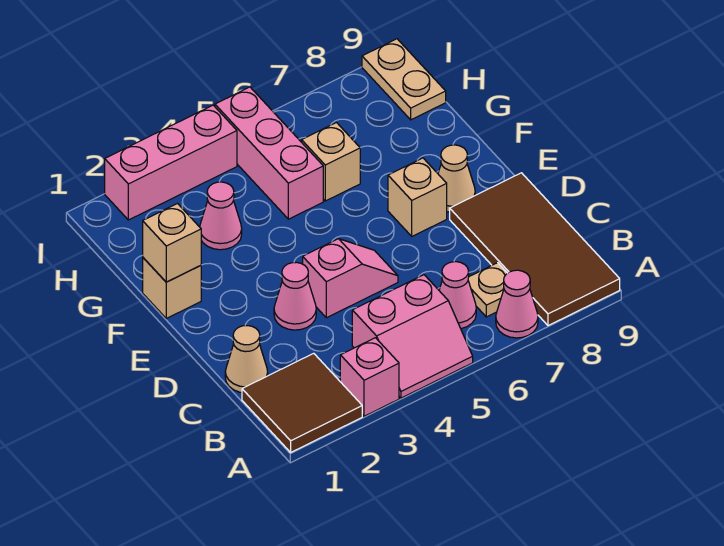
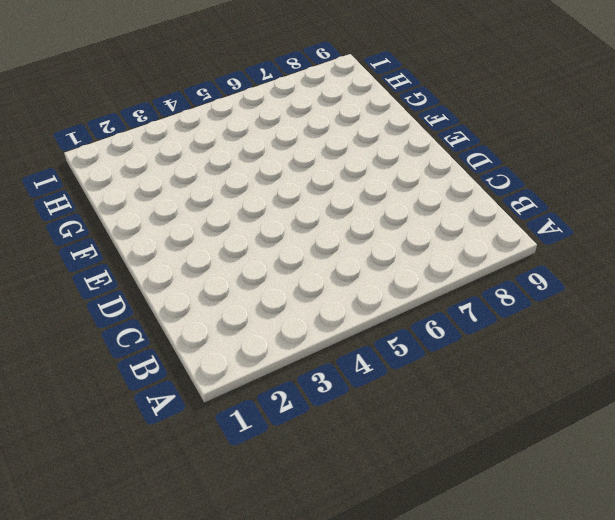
none -> brown 2x2 tile [242,353,362,452]
none -> pink 1x1 brick [340,338,399,416]
none -> pink 2x2 slope [352,275,473,398]

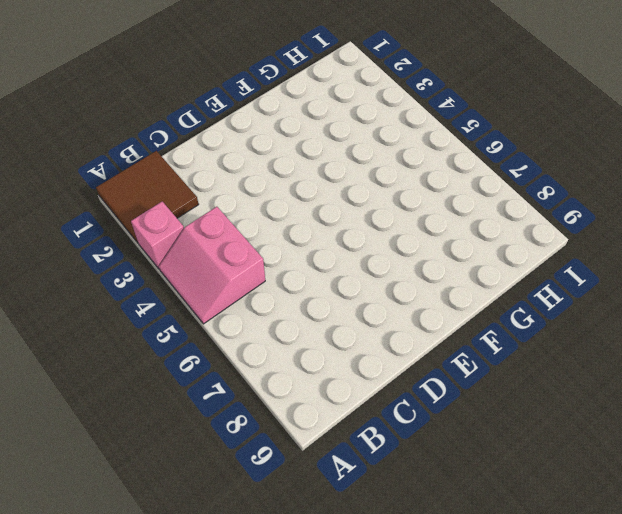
none -> pink 1x1 cone [496,270,538,338]
none -> brown 2x4 tile [450,173,620,326]
none -> pink 1x1 cone [439,262,476,329]

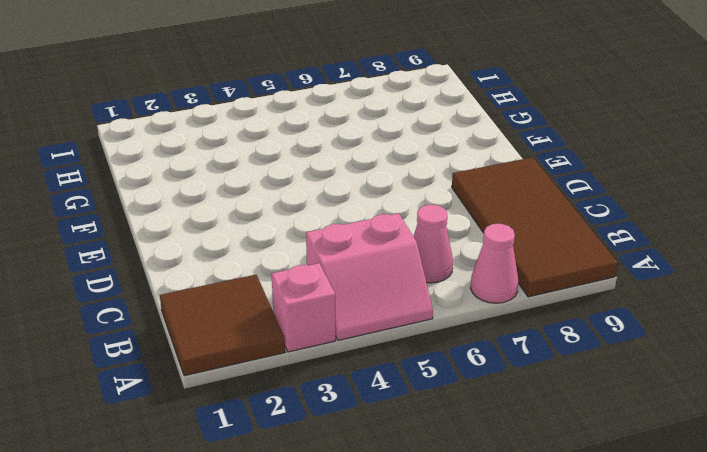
none -> tan 1x1 plate [468,263,507,317]
none -> tan 1x1 cone [225,326,268,393]
none -> pink 1x1 cone [274,262,316,330]

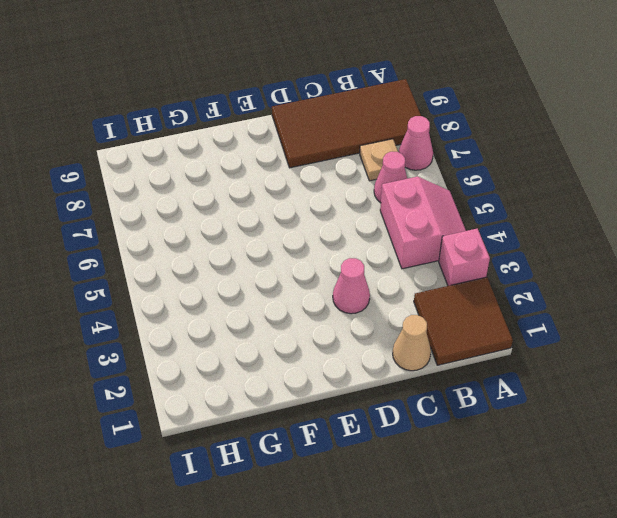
none -> pink 1x2 slope [303,239,398,318]
none -> tan 1x1 brick [388,158,447,236]
none -> tan 1x1 cone [438,145,475,212]

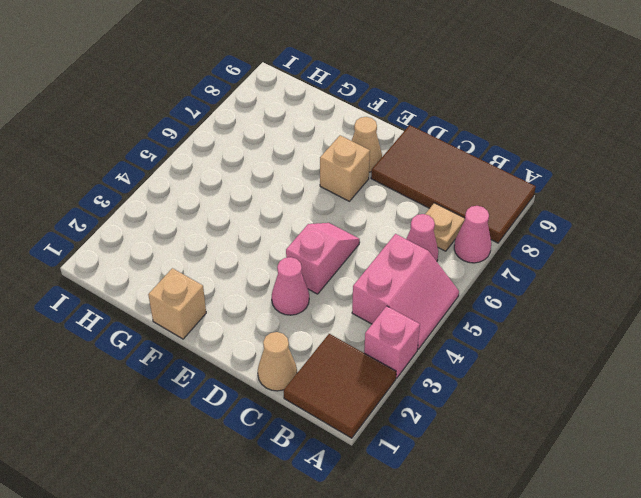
none -> pink 1x1 cone [200,182,242,250]
none -> pink 1x3 brick [215,87,323,219]
none -> tan 1x1 brick [302,123,360,201]

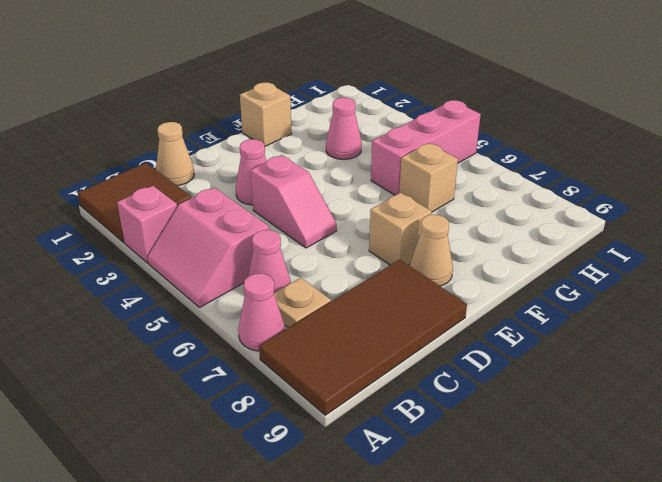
none -> tan 1x2 plate [362,39,446,120]
none -> pink 1x3 brick [105,105,237,220]
none -> tan 1x1 brick [143,204,201,282]

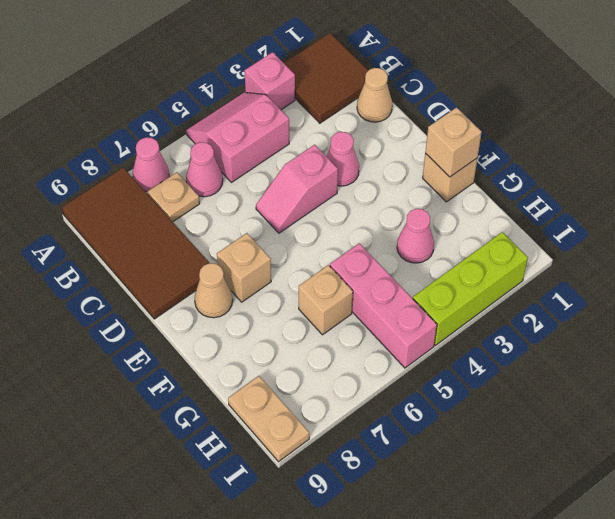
lime 1x3 brick [413,232,528,345] -> pink 1x3 brick [105,105,237,220]

